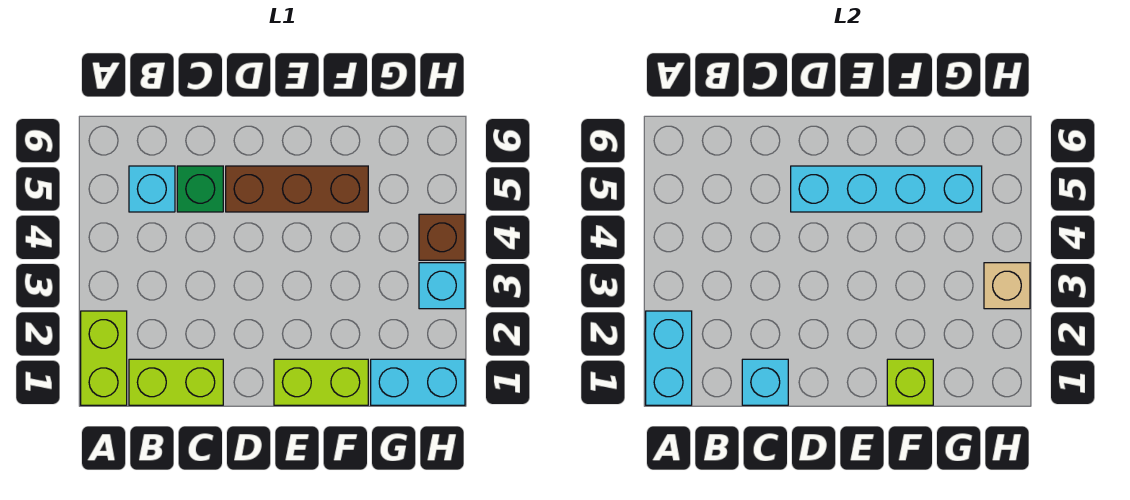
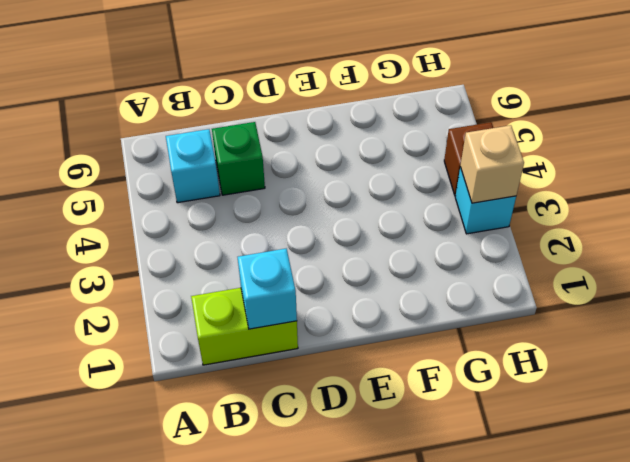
none -> lime 1x2 brick [81,311,127,405]
none -> brown 1x3 brick [226,166,368,212]
none -> lime 1x2 brick [274,359,368,405]

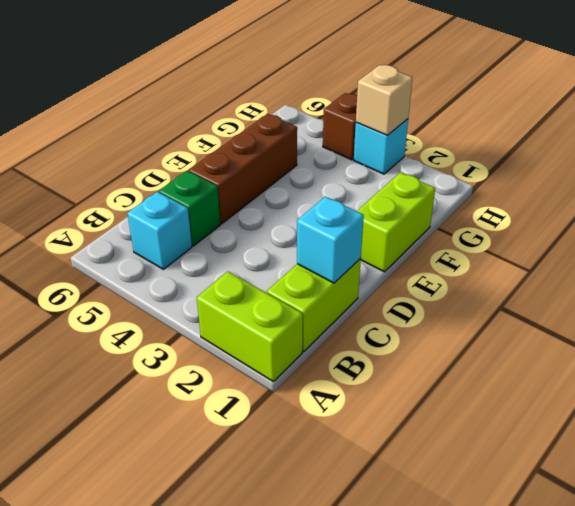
none -> cyan 1x2 brick [371,359,465,405]
none -> cyan 1x2 brick [646,311,692,405]
none -> cyan 1x4 brick [791,166,982,212]

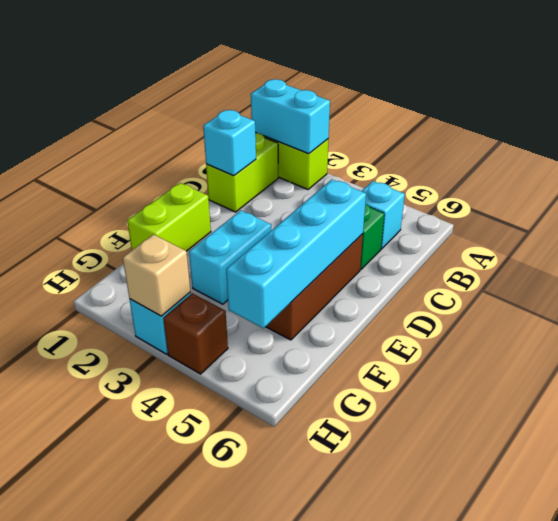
cyan 1x2 brick [189,210,271,304] -> cyan 1x2 brick moved to [371,359,465,405]
none -> lime 1x1 brick [887,359,933,405]

